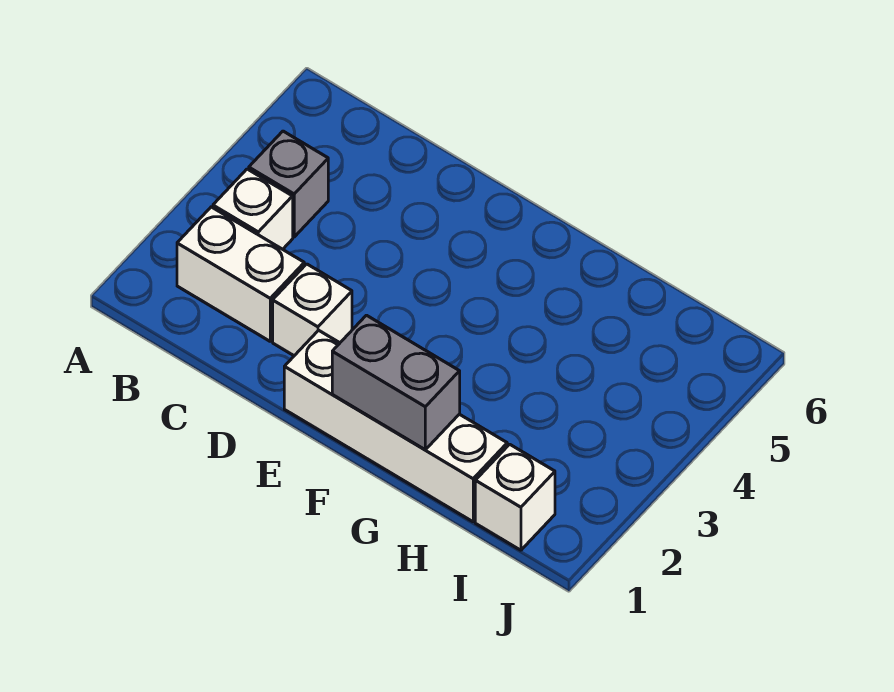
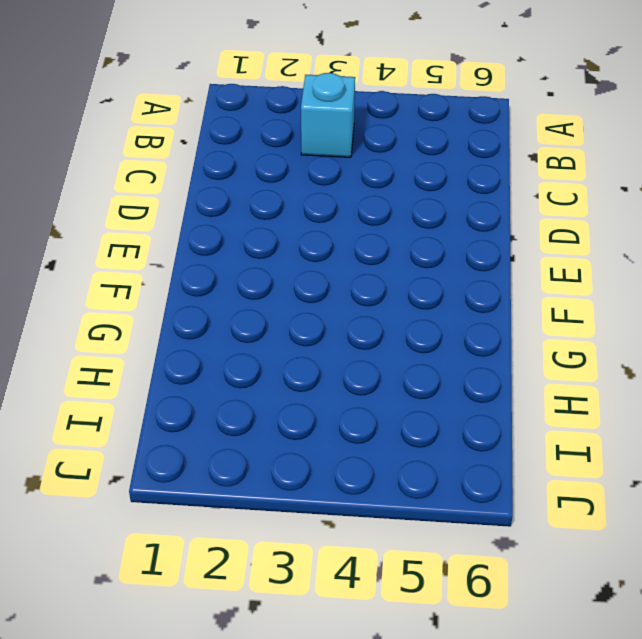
cyan 1x1 brick [301,73,355,157] -> white 1x1 brick [213,169,293,249]
none -> white 1x2 brick [177,207,304,341]
none -> grey 1x1 brick [249,131,328,237]

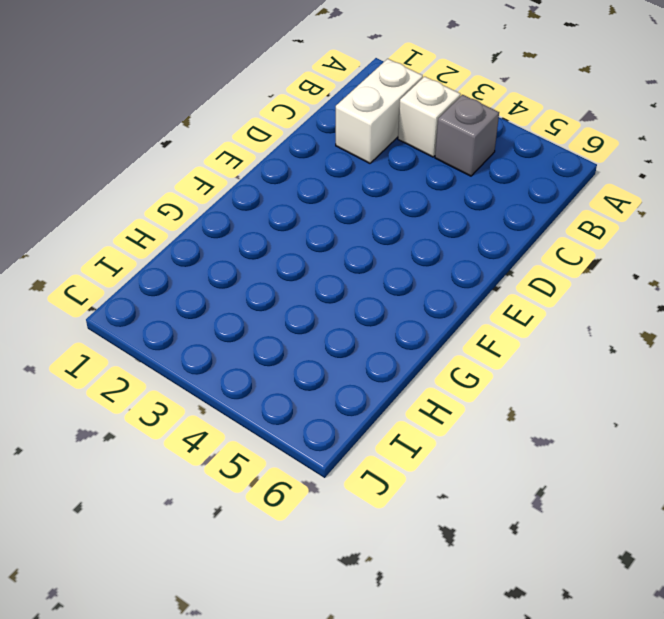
none -> white 1x1 brick [273,264,352,356]
none -> white 1x4 brick [284,330,507,522]

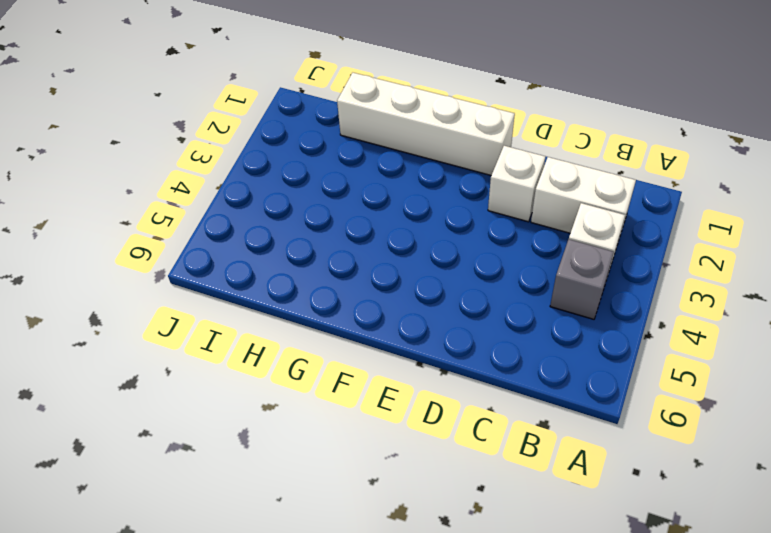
none -> white 1x1 brick [475,444,555,550]
none -> grey 1x2 brick [332,315,460,450]

